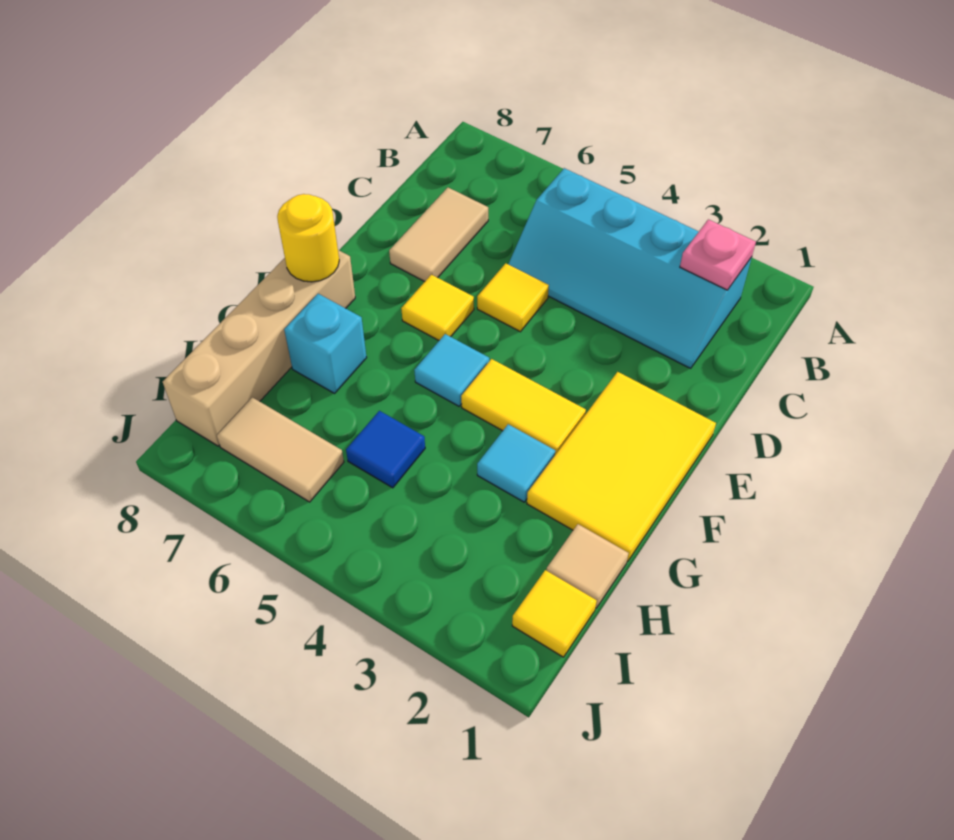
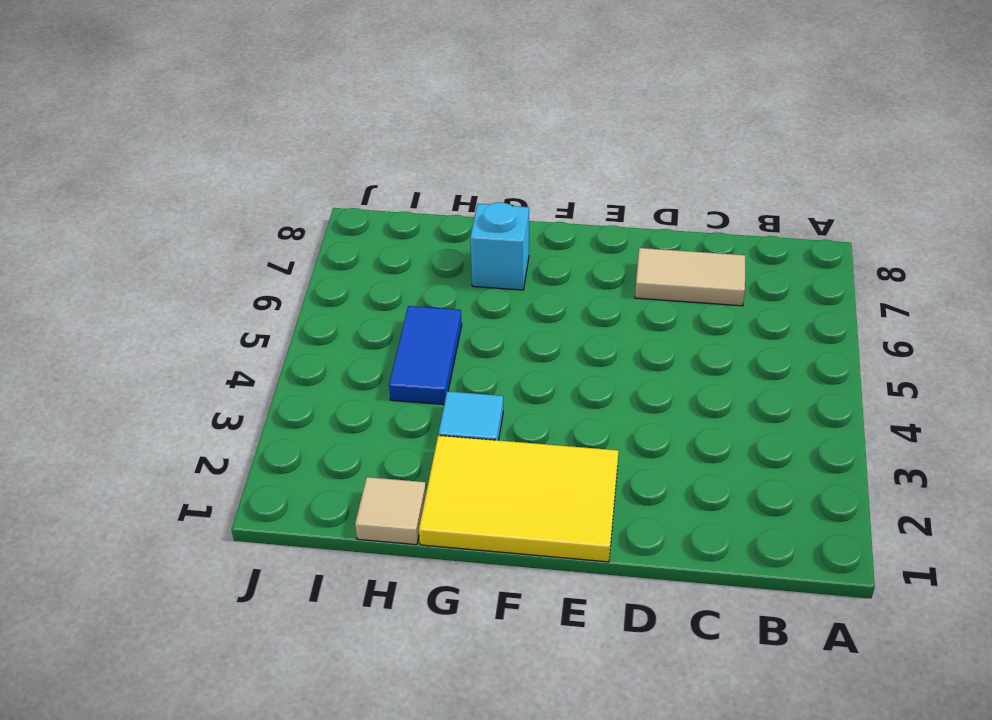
blue 1x2 tile [389,306,462,405] -> blue 1x1 tile [346,411,425,488]
none -> cyan 2x4 slope [508,168,752,368]
none -> yellow 1x1 tile [477,263,549,332]
none -> yellow 1x1 tile [401,275,474,340]

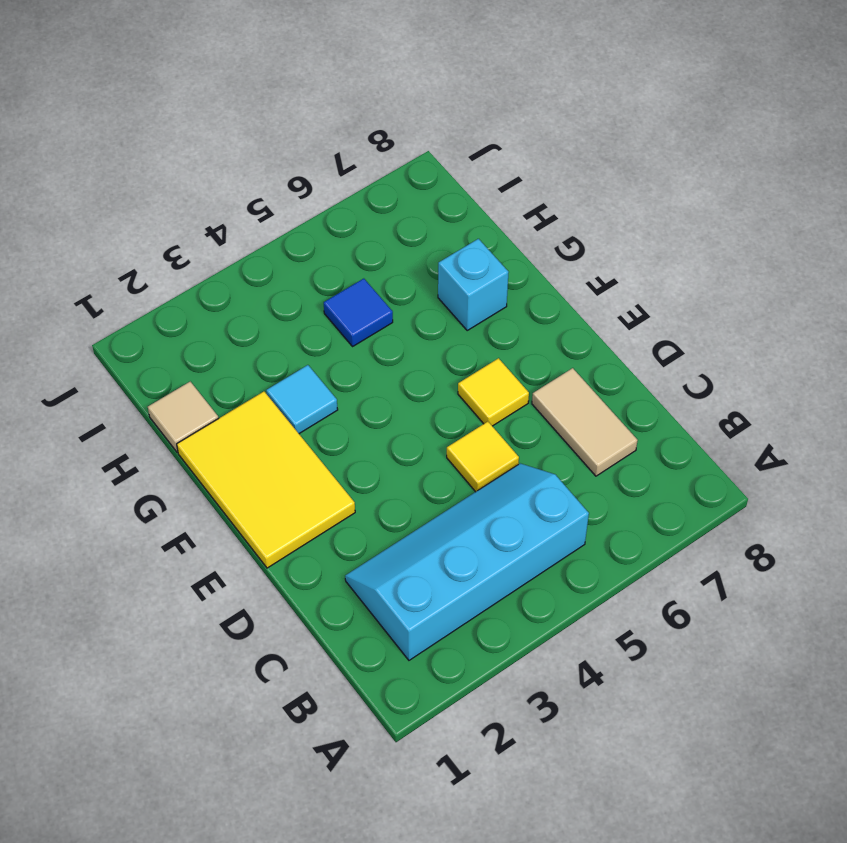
none -> yellow 1x2 tile [461,359,586,455]
none -> cyan 1x1 tile [414,334,489,406]
none -> tan 1x4 brick [163,250,355,446]

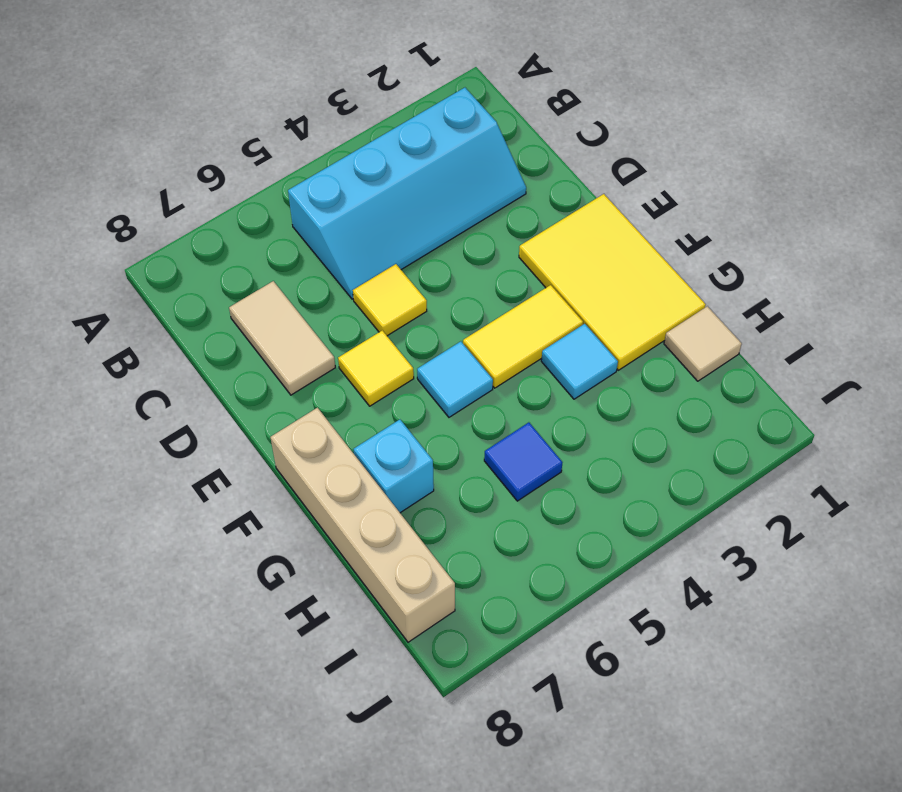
none -> yellow 1x1 tile [512,570,597,657]
none -> tan 1x2 tile [217,397,344,502]
none -> pink 1x1 plate [680,219,756,290]

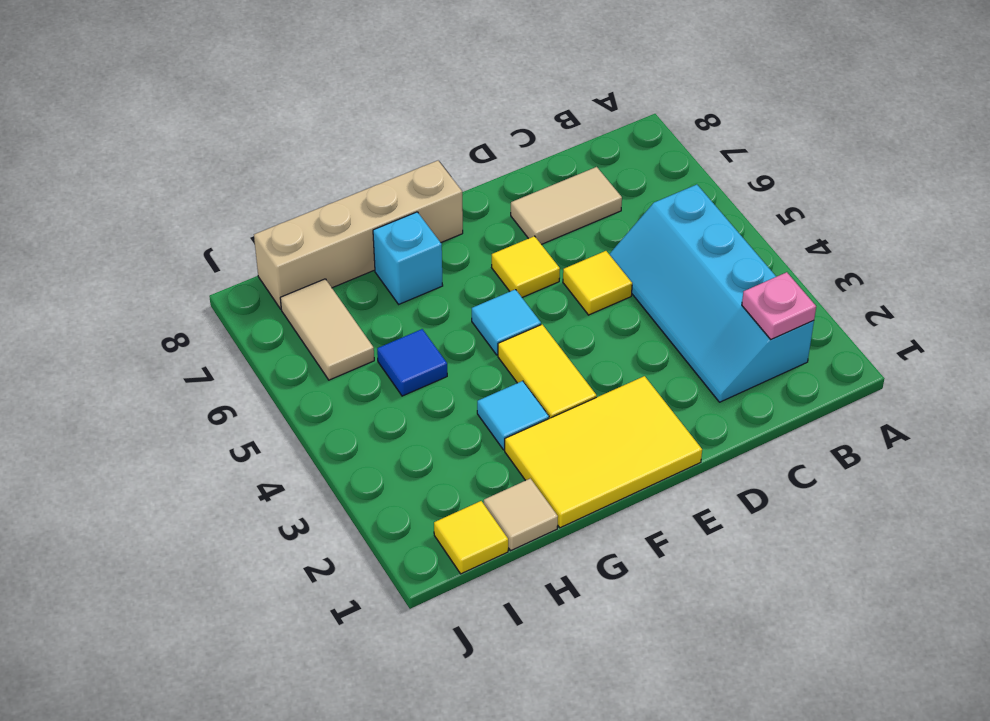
none -> yellow 1x1 round brick [277,194,339,282]

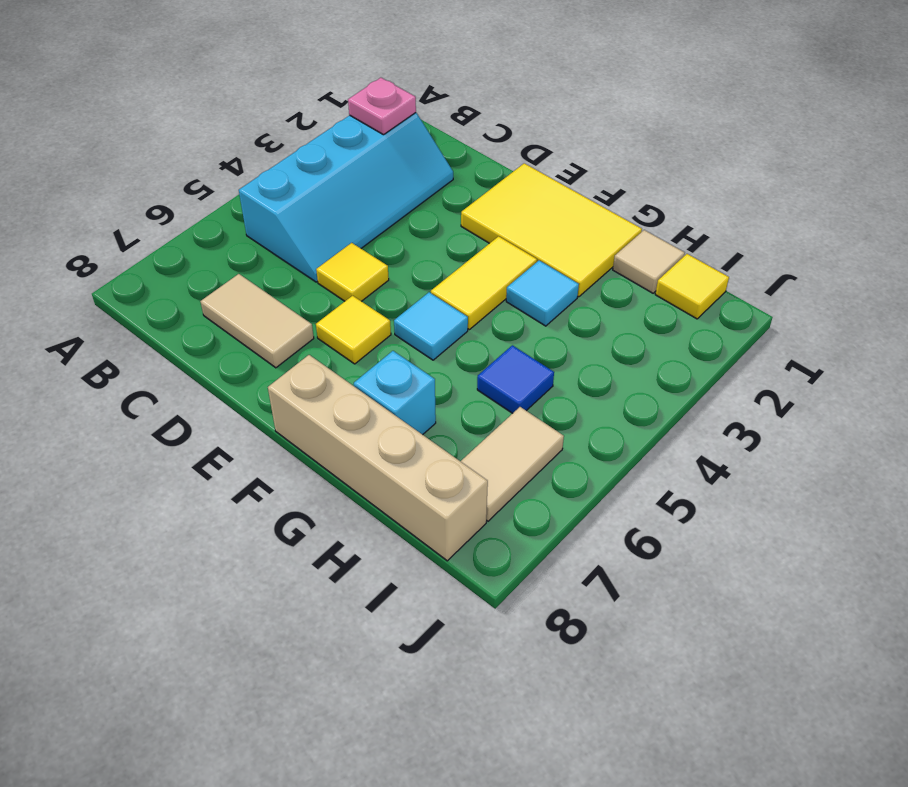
none -> yellow 1x1 round brick [277,194,339,282]

